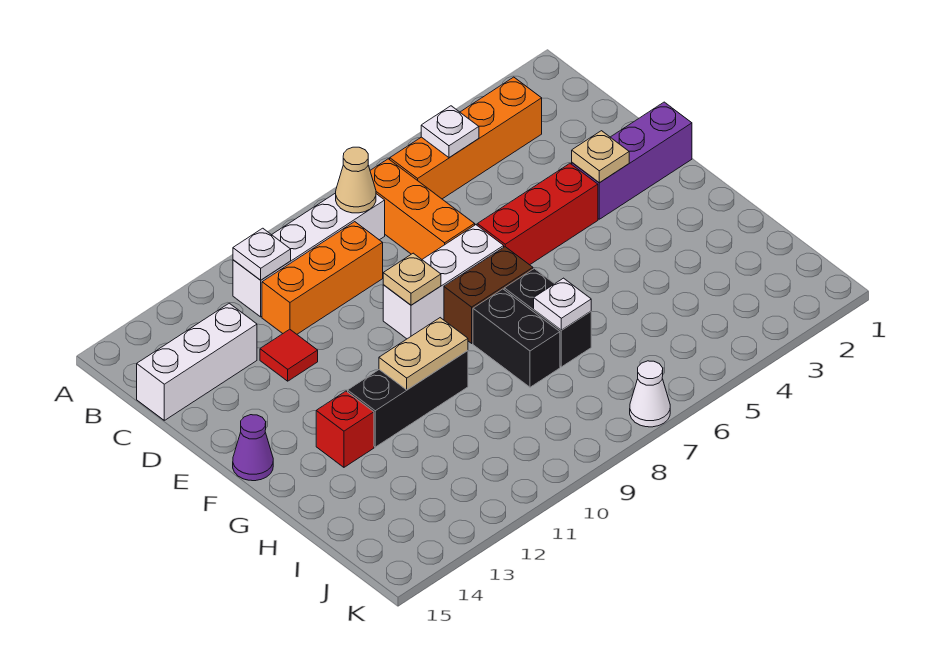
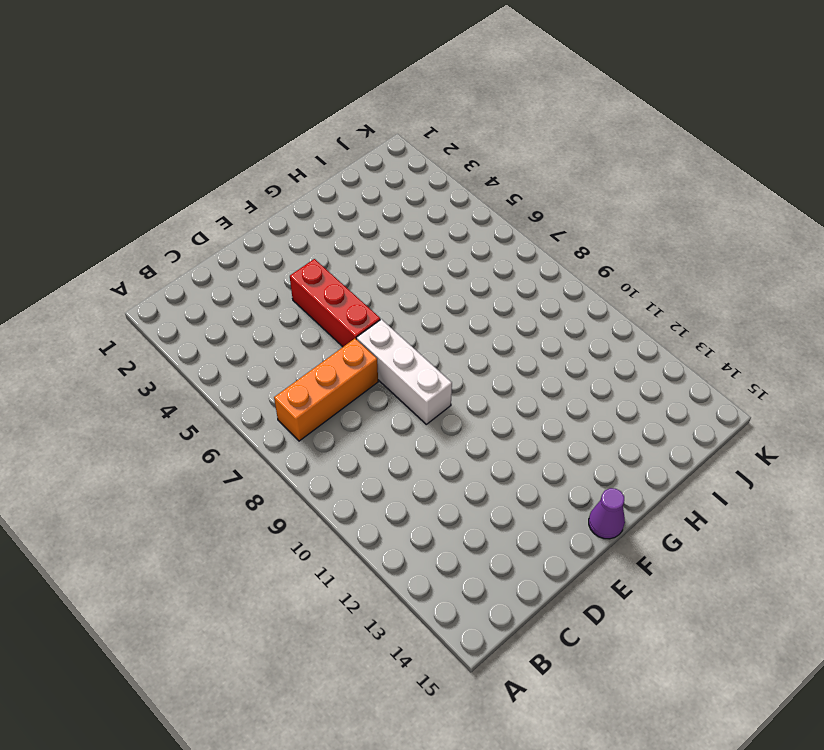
none -> orange 1x4 brick [390,77,542,199]
none -> white 1x4 brick [233,193,385,317]
none -> orange 1x3 brick [262,222,383,334]

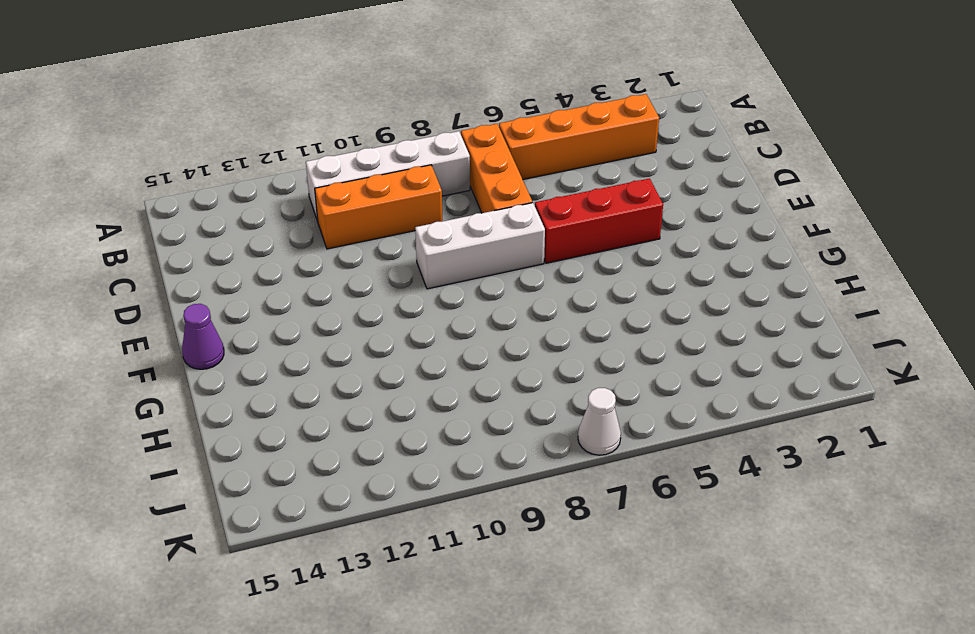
none -> white 1x3 brick [137,303,257,420]
none -> red 1x1 tile [260,329,318,381]
none -> purple 1x3 brick [572,102,692,219]

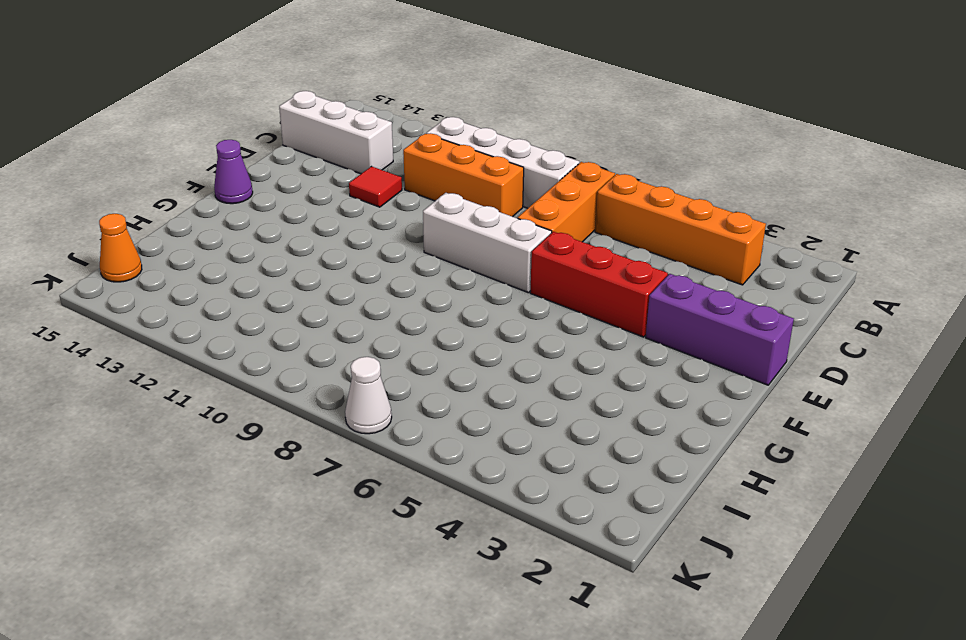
orange 1x1 cone [99,214,142,282] -> none
none -> brown 1x2 brick [444,247,533,343]
none -> black 1x2 brick [504,269,591,367]
none -> black 1x2 brick [473,289,560,387]

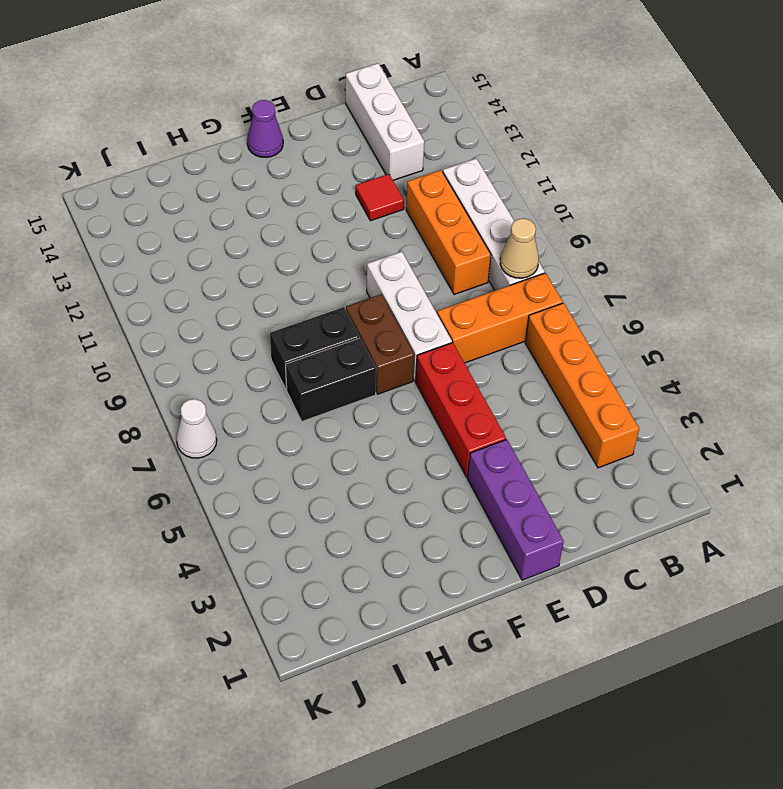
none -> black 1x3 brick [348,351,468,447]
none -> red 1x1 brick [316,391,374,467]
none -> white 1x1 plate [421,106,479,157]

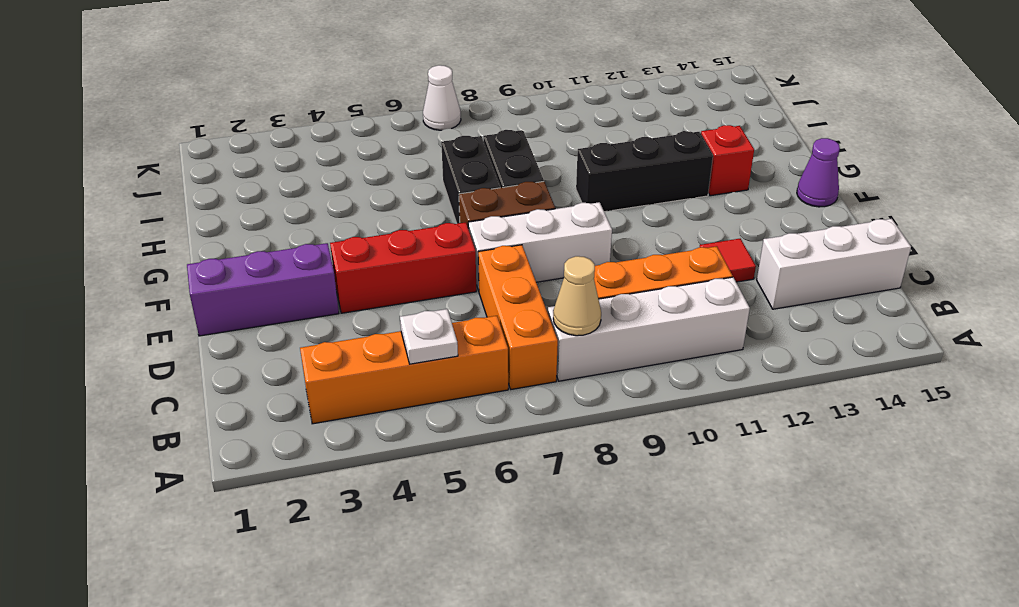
none -> white 1x1 plate [233,228,291,280]
none -> tan 1x1 plate [572,131,629,182]
none -> tan 1x1 plate [383,253,441,305]

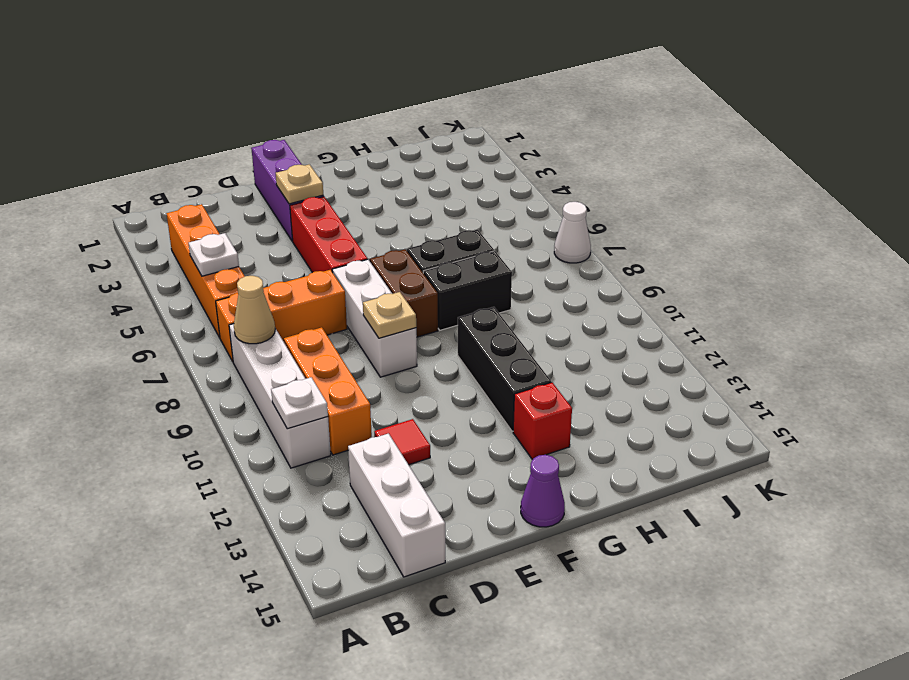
none -> tan 1x2 plate [379,318,468,390]
none -> white 1x1 plate [534,278,591,330]

